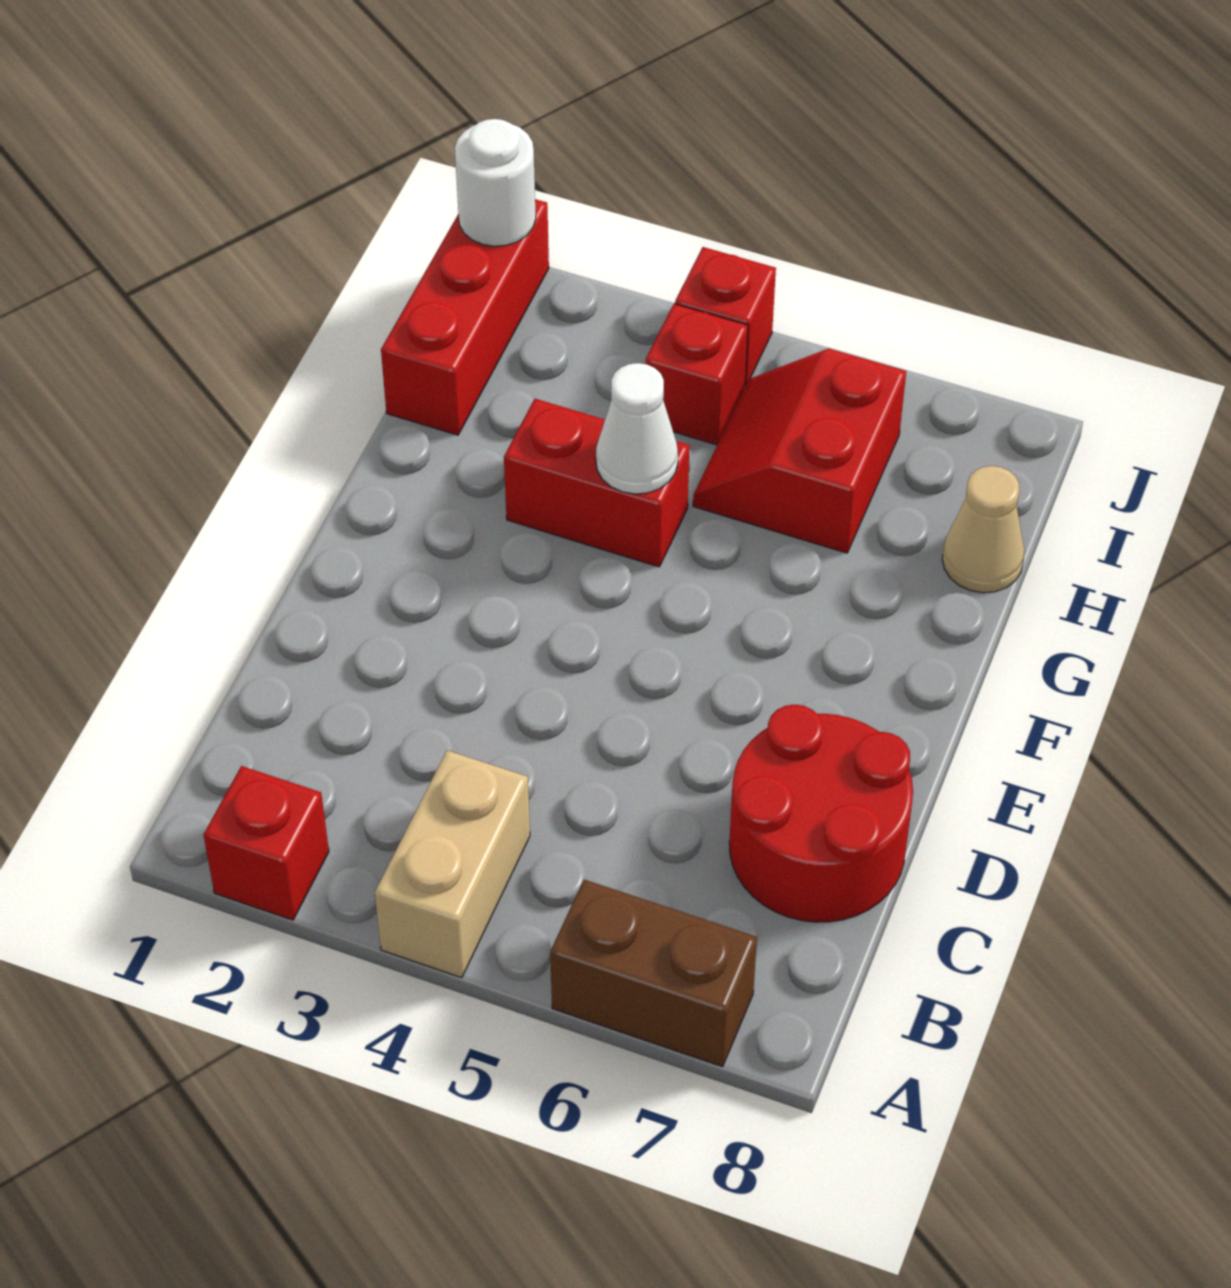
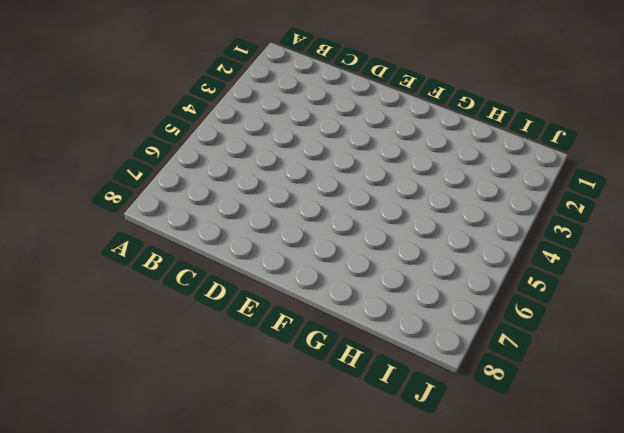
none -> red 1x1 brick [204,766,329,920]
none -> tan 1x2 brick [375,750,530,978]
none -> brown 1x2 brick [550,879,757,1067]

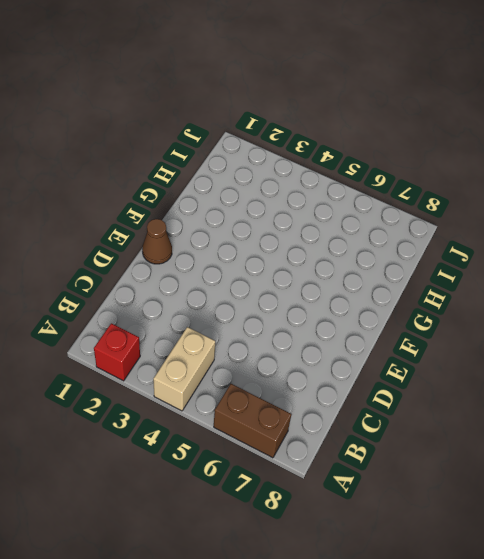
brown 1x1 cone [142,219,172,264] -> none
none -> red 2x2 round brick [729,705,913,922]
none -> red 1x2 brick [504,399,690,567]
none -> red 1x3 brick [381,199,549,435]

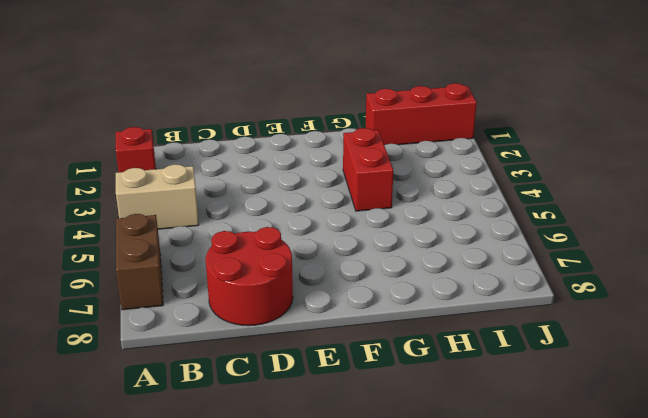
none -> red 2x2 slope [693,349,906,553]
none -> tan 1x1 cone [942,466,1025,593]
none -> red 1x1 brick [646,304,748,445]

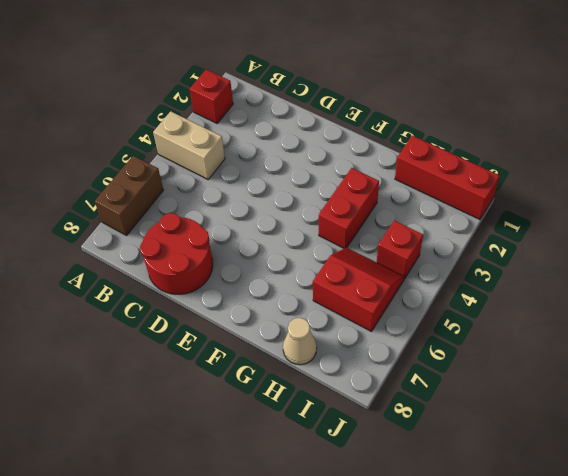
none -> red 1x1 brick [675,247,776,386]
none -> white 1x1 cone [596,363,678,494]
none -> white 1x1 round brick [455,119,536,246]

